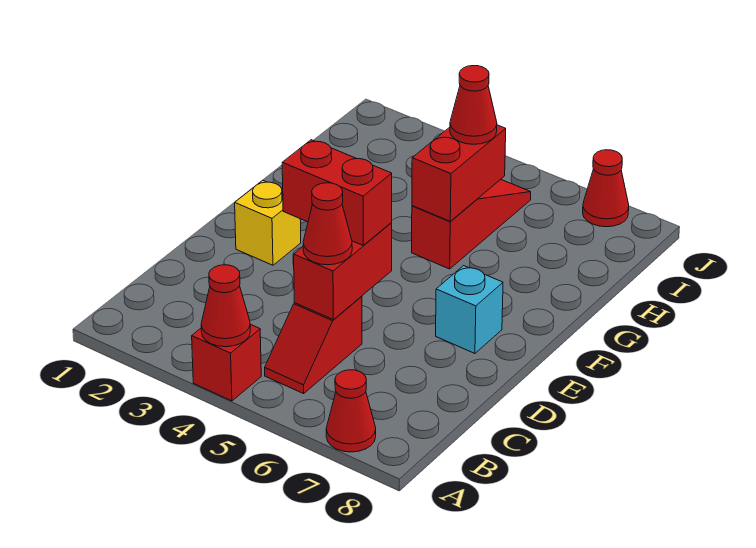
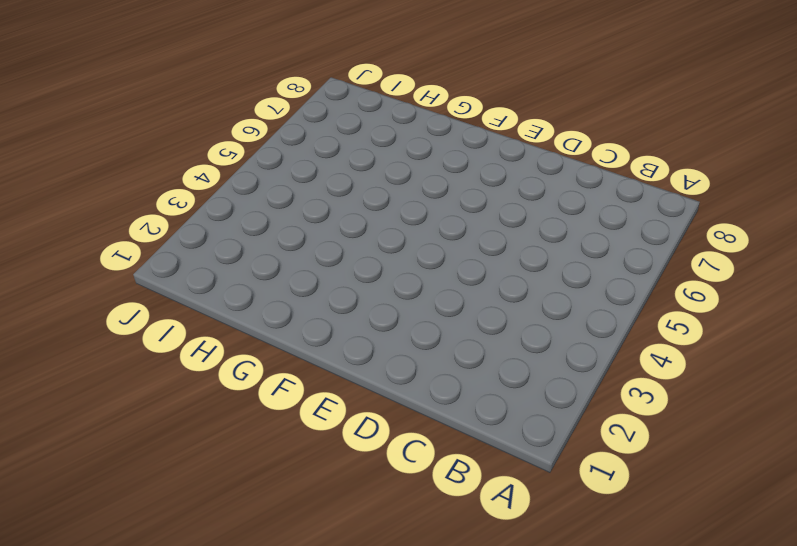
none -> red 1x1 brick [192,324,261,401]
none -> red 1x1 cone [326,370,376,452]
none -> red 1x2 slope [265,296,362,394]

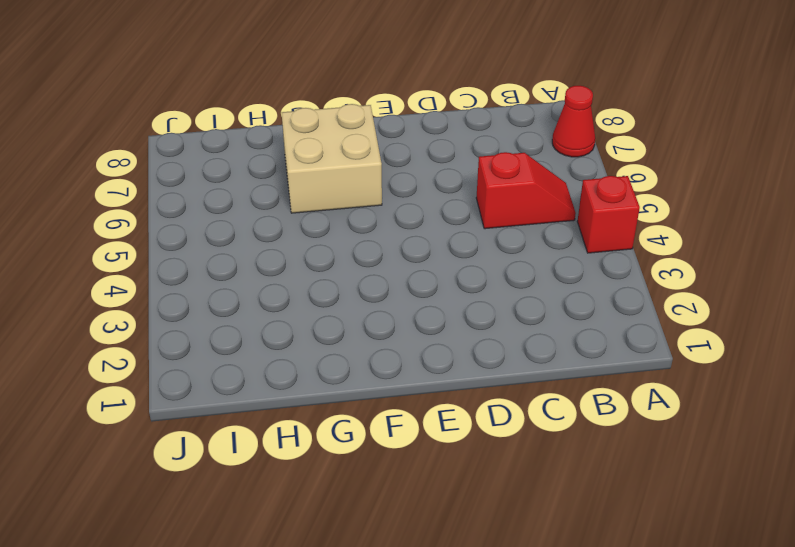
tan 2x2 brick [282,104,382,213] -> none
none -> yellow 1x1 brick [235,180,301,265]
none -> cyan 1x1 brick [436,266,503,353]
none -> red 1x3 slope [412,180,531,269]

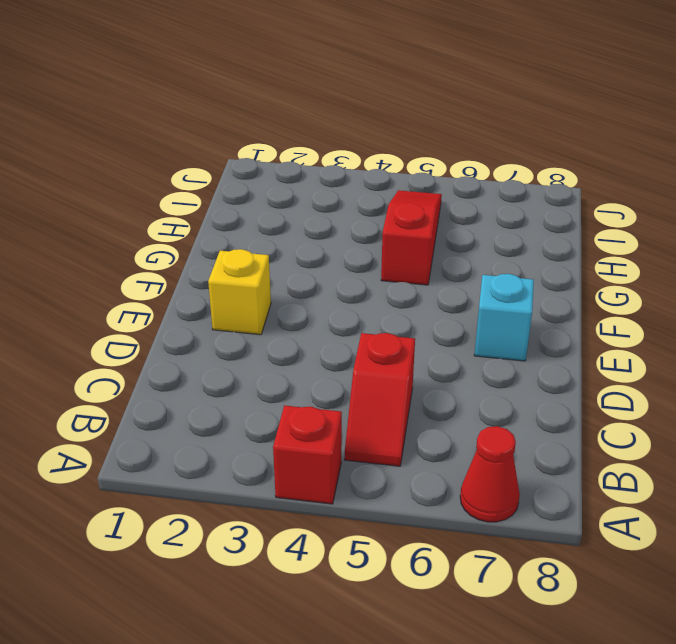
none -> red 1x1 cone [583,150,629,227]
none -> red 1x1 cone [201,265,250,347]
none -> red 1x2 brick [294,223,392,320]

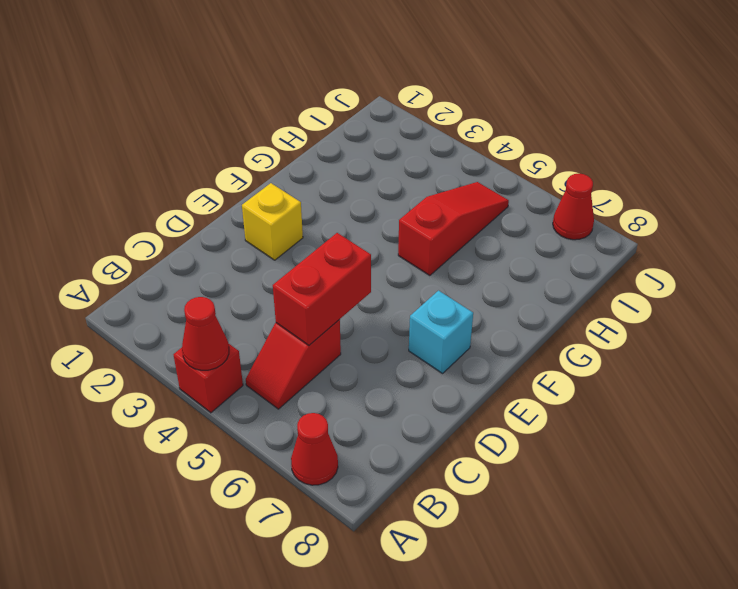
none -> red 1x2 brick [412,125,506,222]
none -> red 1x1 cone [303,183,352,265]
none -> red 1x2 brick [282,140,392,246]

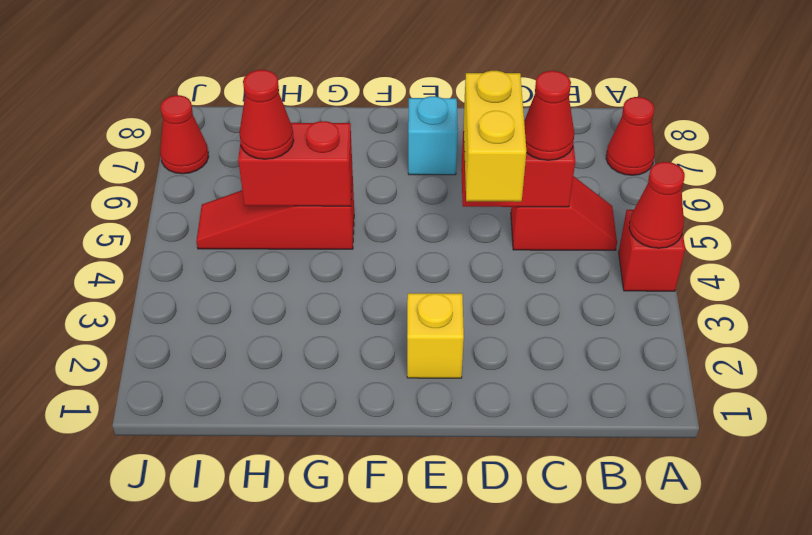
yellow 1x2 brick [464,71,526,202] -> red 1x2 brick [282,140,392,246]

